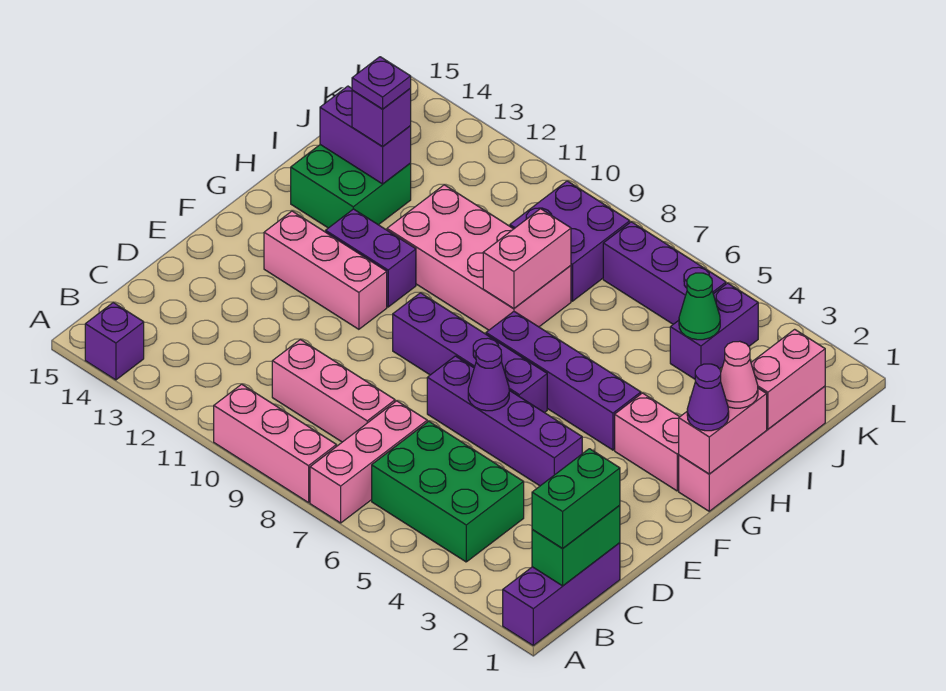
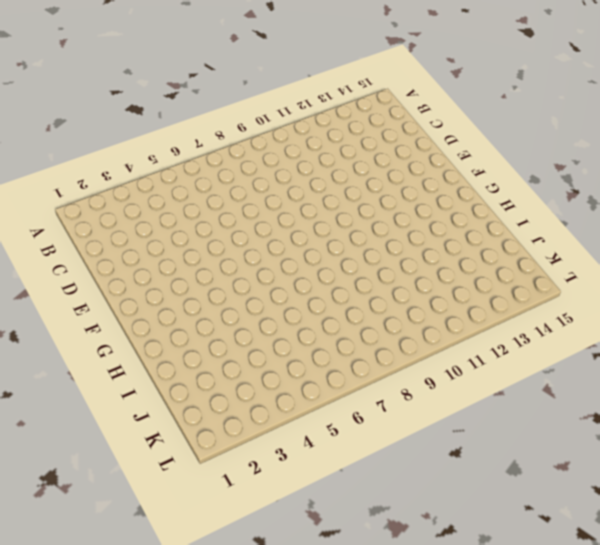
none -> purple 1x3 brick [503,543,620,646]
none -> pink 1x3 brick [310,401,427,523]
none -> pink 1x3 brick [214,384,336,503]
none -> purple 1x1 brick [85,303,144,380]

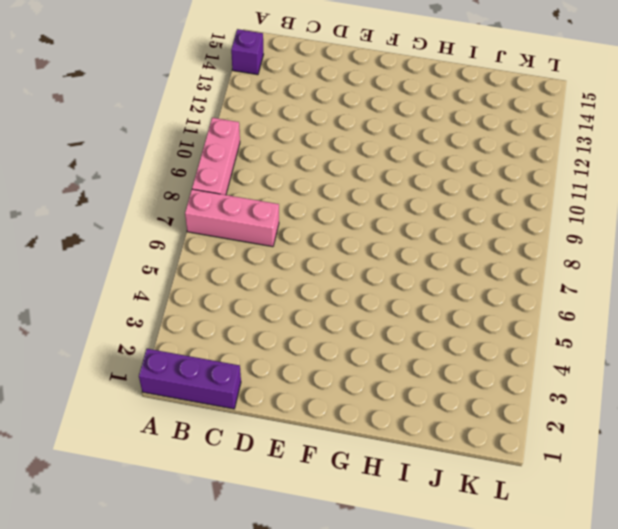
none -> green 2x3 brick [372,421,524,562]
none -> pink 1x3 brick [272,340,395,442]
none -> purple 1x4 brick [427,356,582,486]
none -> purple 1x4 brick [393,293,547,413]

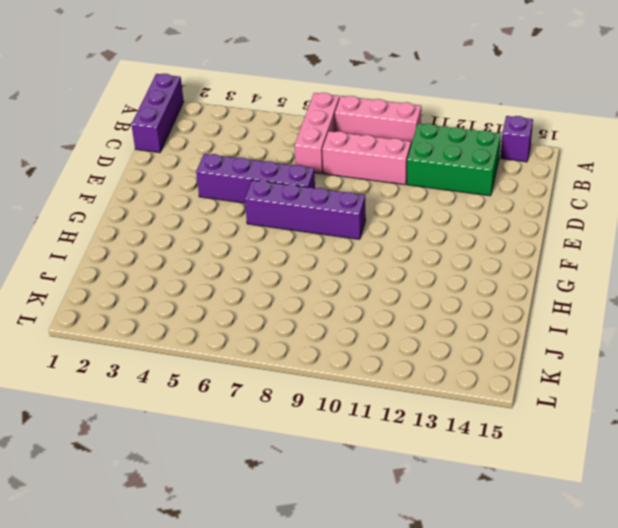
green 2x3 brick [407,124,501,196] -> green 2x3 brick moved to [372,421,524,562]
none -> pink 1x3 brick [264,211,387,329]
none -> pink 1x4 brick [679,386,825,511]
none -> pink 1x2 brick [615,393,679,491]
none -> purple 1x4 brick [486,312,641,450]

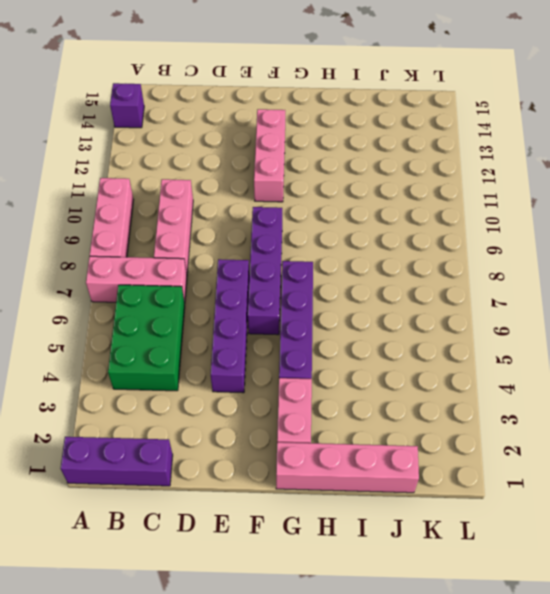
none -> purple 1x2 brick [326,209,416,307]
none -> pink 2x4 brick [387,185,571,330]
none -> green 2x2 brick [291,145,411,228]
none -> purple 1x2 brick [670,283,758,379]

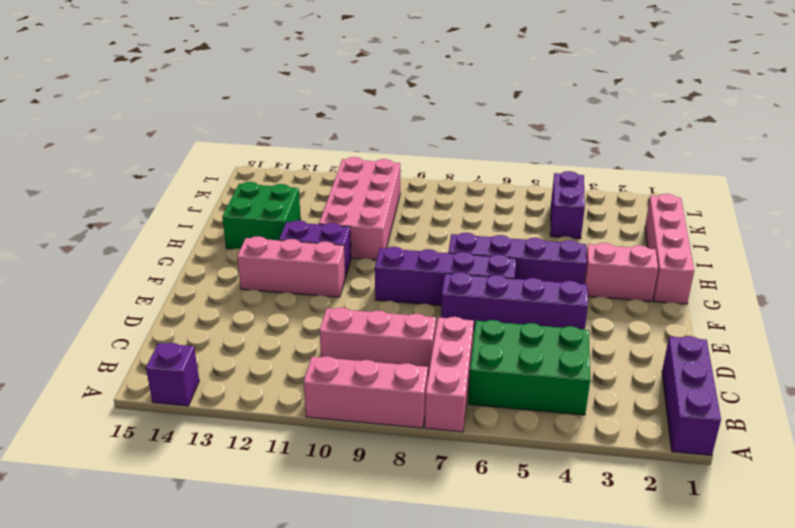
pink 2x4 brick [319,157,400,260] -> pink 2x4 brick turned to [387,185,571,330]
none -> purple 2x2 brick [510,181,630,301]
none -> purple 1x3 brick [603,222,726,324]
none -> green 1x2 brick [532,505,620,586]
none -> purple 1x1 cone [468,344,509,411]

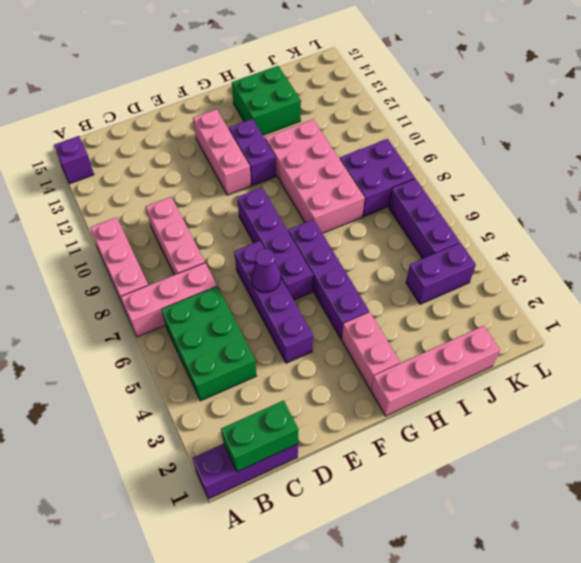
none -> pink 1x2 brick [679,388,767,474]
none -> pink 1x2 brick [483,209,571,309]
none -> pink 1x2 brick [751,329,825,429]
none -> purple 1x2 brick [320,86,411,184]

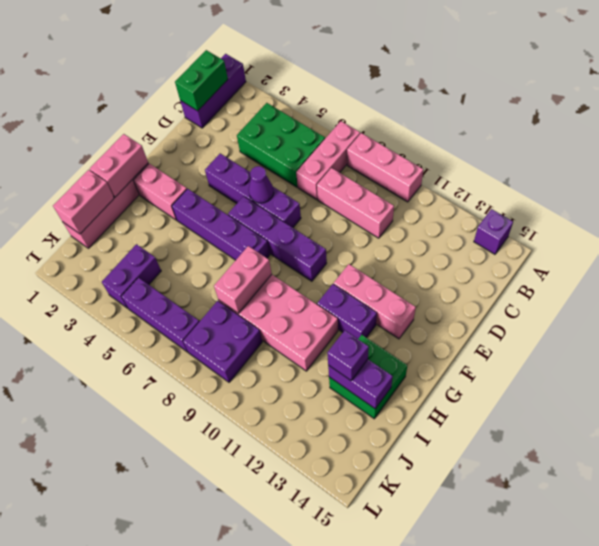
none -> green 1x1 cone [679,273,720,340]
none -> green 1x2 brick [532,449,620,549]
none -> purple 1x1 cone [687,364,729,431]
none -> pink 1x1 cone [721,341,758,408]

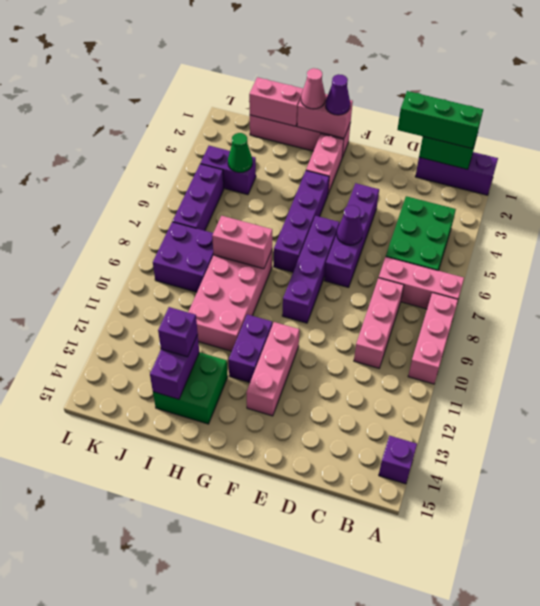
green 1x3 brick [397,91,483,149] -> green 1x2 brick [532,449,620,549]
none -> purple 1x1 plate [352,57,411,109]

